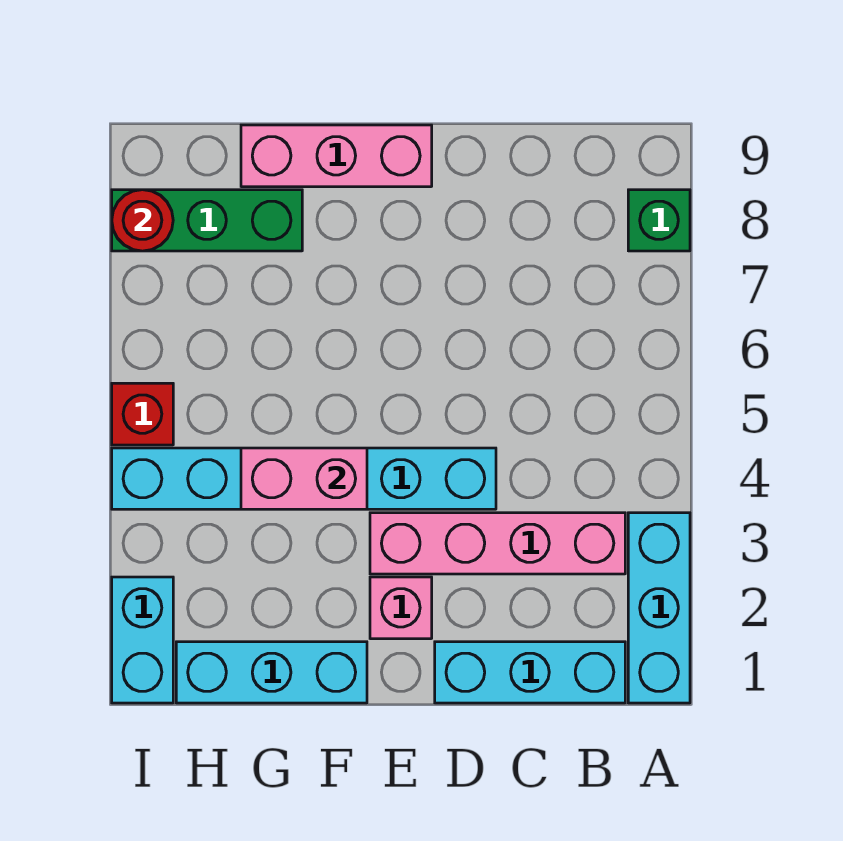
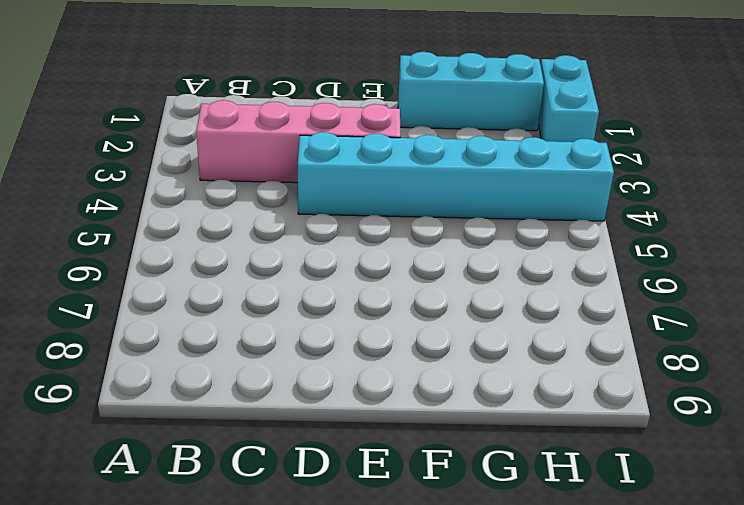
none -> cyan 1x3 brick [628,513,690,703]
none -> green 1x1 brick [628,190,690,251]
none -> cyan 1x3 brick [435,642,625,703]

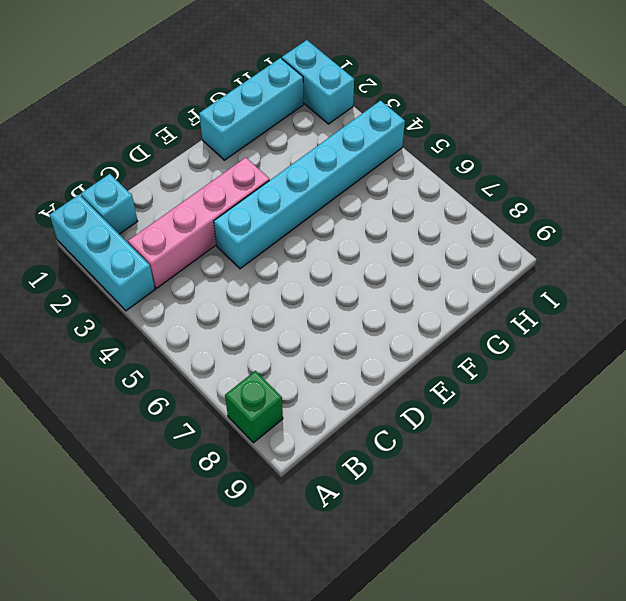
cyan 1x1 brick [81,174,137,234] -> cyan 1x3 brick [435,642,625,703]
none -> pink 1x1 brick [370,577,432,639]
none -> pink 1x3 brick [241,125,432,187]
none -> green 1x3 brick [112,190,302,251]

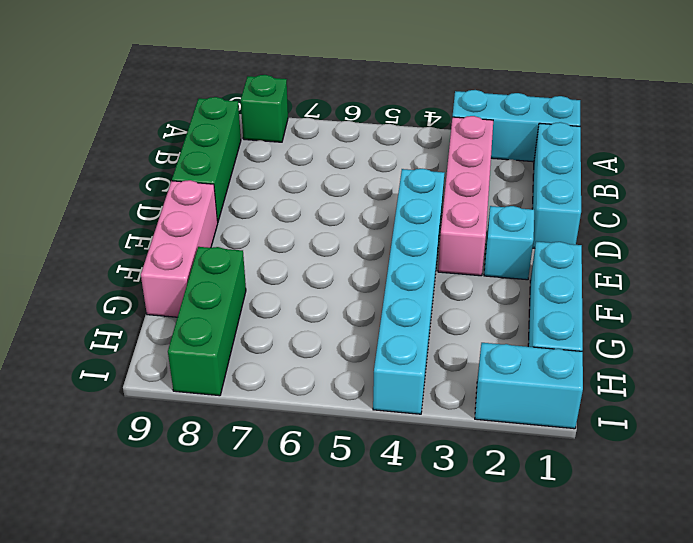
green 1x3 brick [172,97,241,222] -> none
cyan 1x1 brick [484,206,534,280] -> pink 1x1 brick [370,577,432,639]
none -> red 1x1 brick [112,383,173,445]
none -> pink 1x2 brick [241,448,367,509]
none -> red 1x1 round brick [112,190,173,251]

